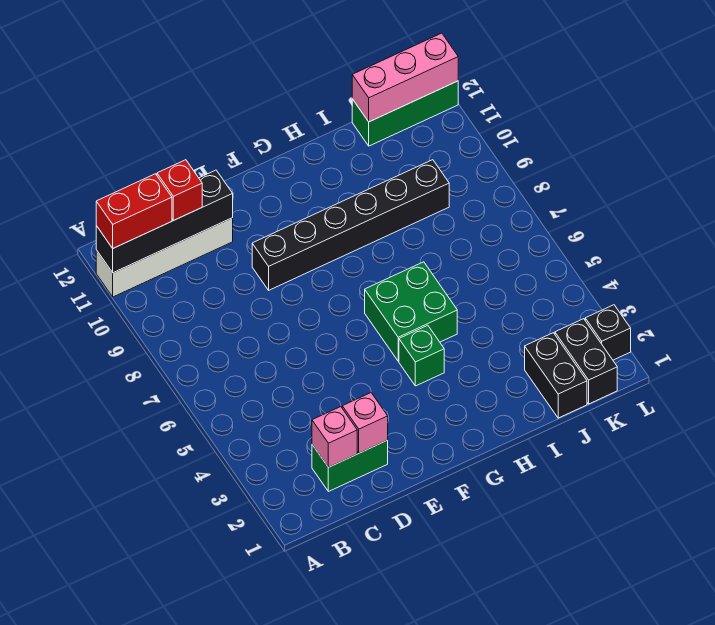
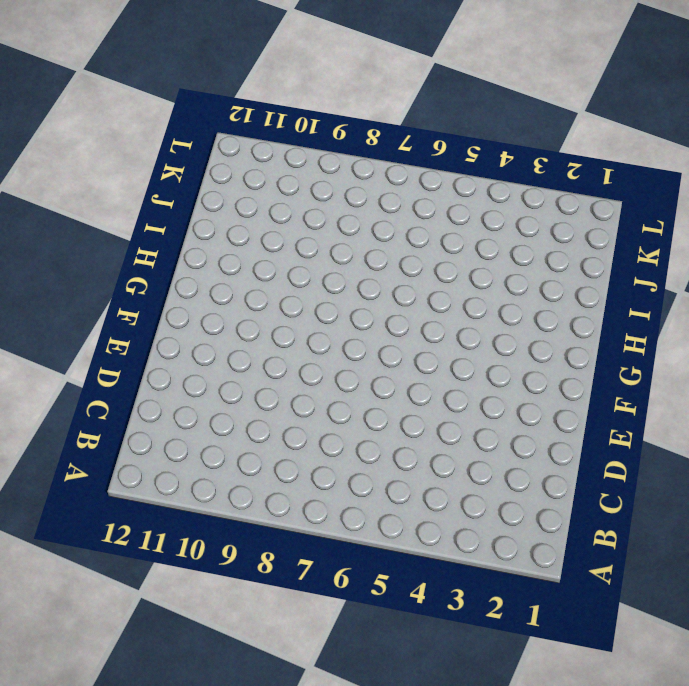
none -> white 1x4 brick [96,218,233,297]
none -> green 1x2 brick [312,440,388,492]
none -> black 1x6 brick [252,160,449,290]

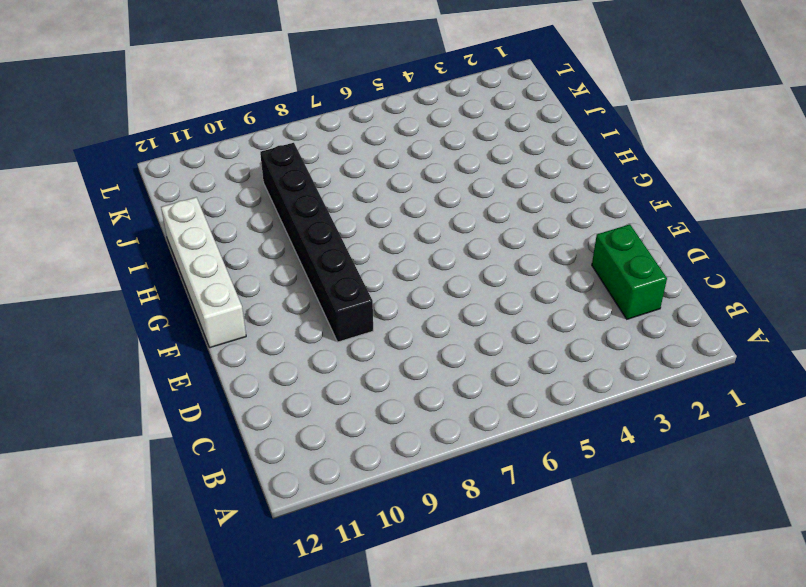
white 1x4 brick [161,197,246,348] -> white 1x4 brick moved to [96,218,233,297]
none -> green 1x1 brick [399,325,444,386]
none -> green 2x2 brick [365,262,457,361]
none -> black 1x2 brick [525,333,587,418]

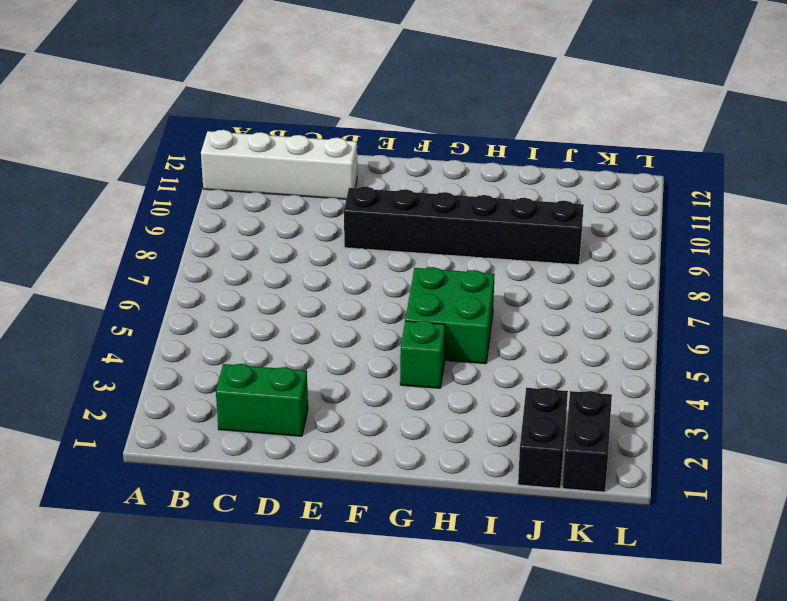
none -> green 1x3 brick [352,81,458,146]
none -> black 1x1 brick [585,305,631,360]
none -> black 1x4 brick [96,170,233,273]

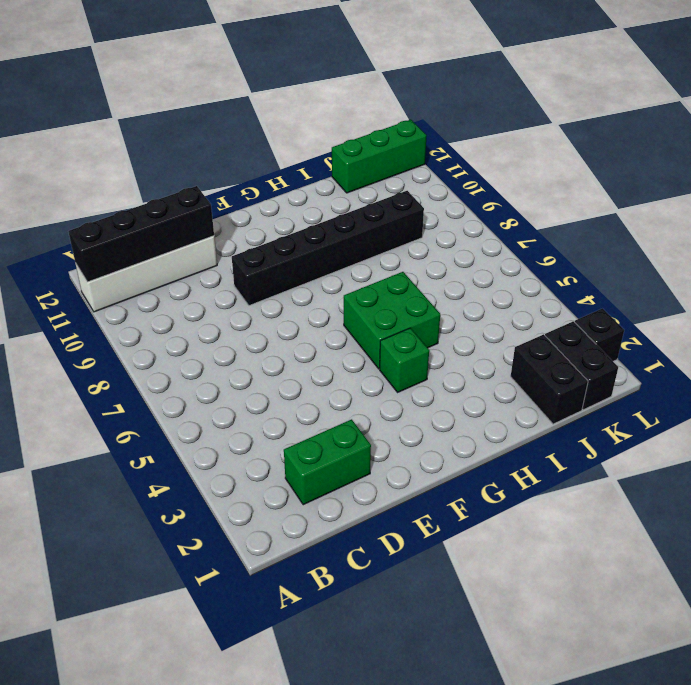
none -> pink 1x1 brick [312,407,357,467]
none -> pink 1x1 brick [342,393,388,453]
none -> pink 1x3 brick [352,33,458,122]

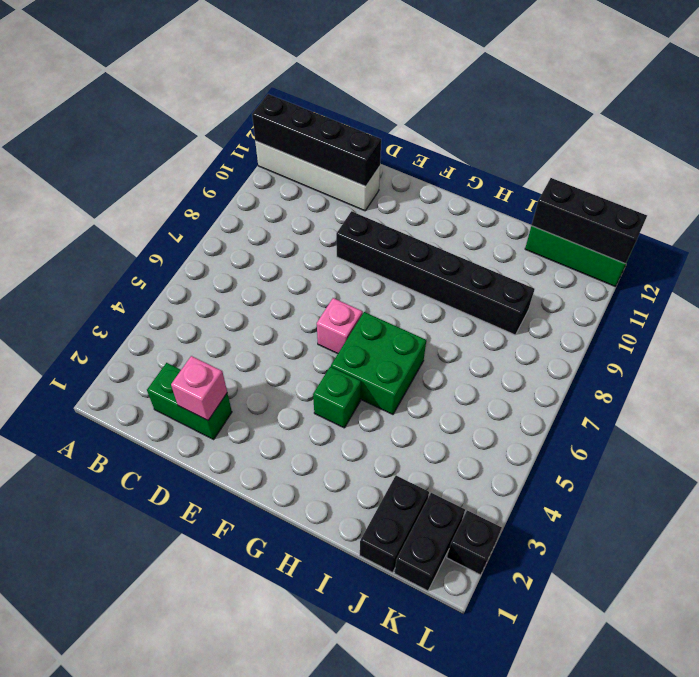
pink 1x1 brick [317,298,363,354] -> pink 1x1 brick moved to [312,407,357,467]
black 1x3 brick [532,178,647,264] -> pink 1x3 brick [352,33,458,122]
none -> red 1x2 brick [96,174,172,248]
none -> red 1x1 brick [157,160,202,221]

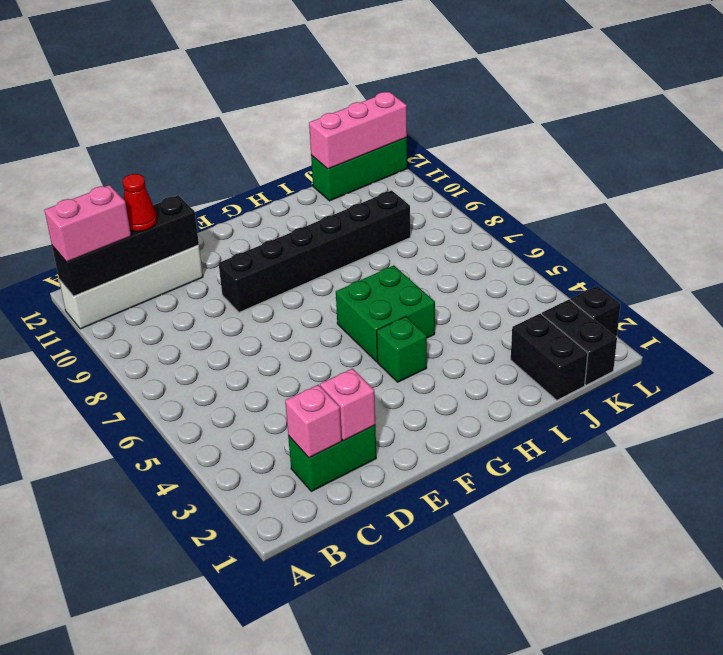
pink 1x2 brick [45,185,131,262] -> red 1x2 brick [96,174,172,248]
red 1x1 cone [123,174,157,232] -> red 1x1 brick [157,160,202,221]

